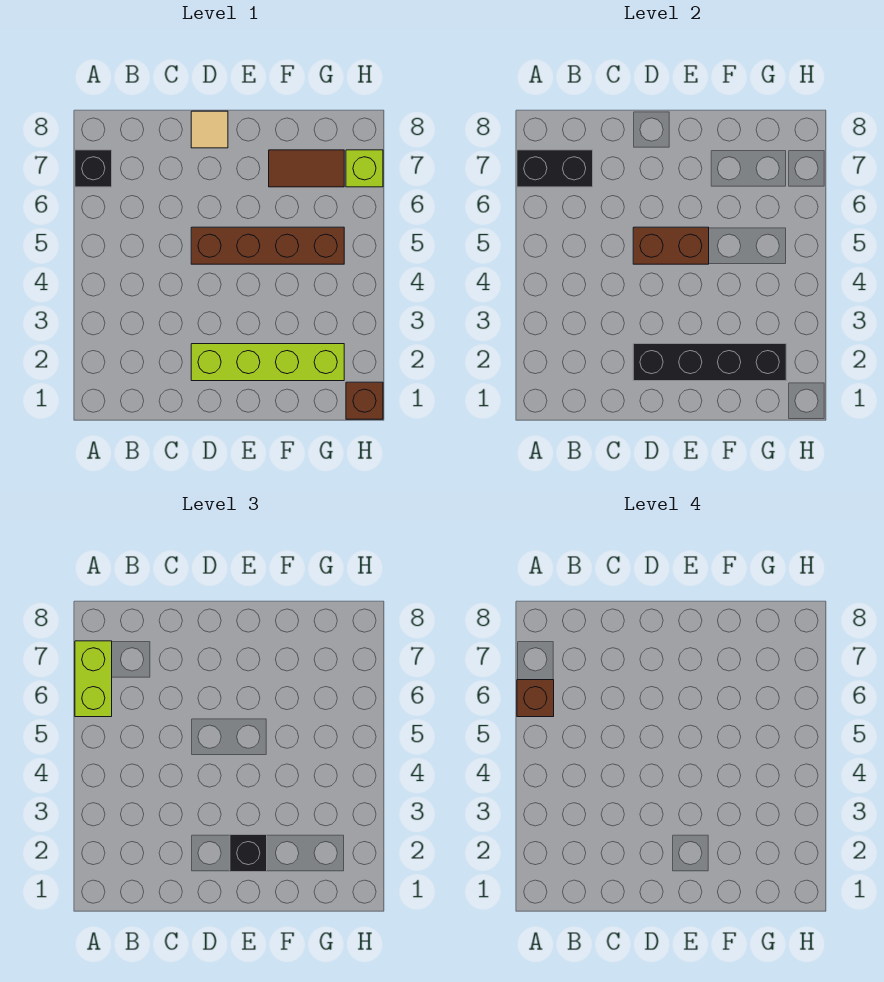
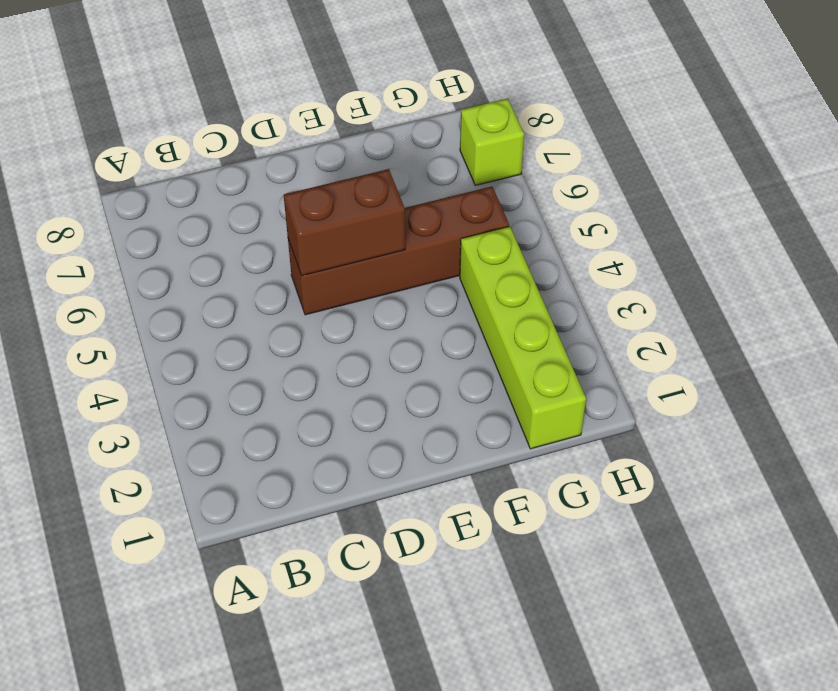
lime 1x4 brick [460,226,586,449] -> lime 1x4 brick turned to [191,344,344,381]
none -> black 1x1 brick [75,150,112,187]
none -> tan 1x1 tile [191,111,228,148]
none -> brown 1x2 tile [269,150,344,187]

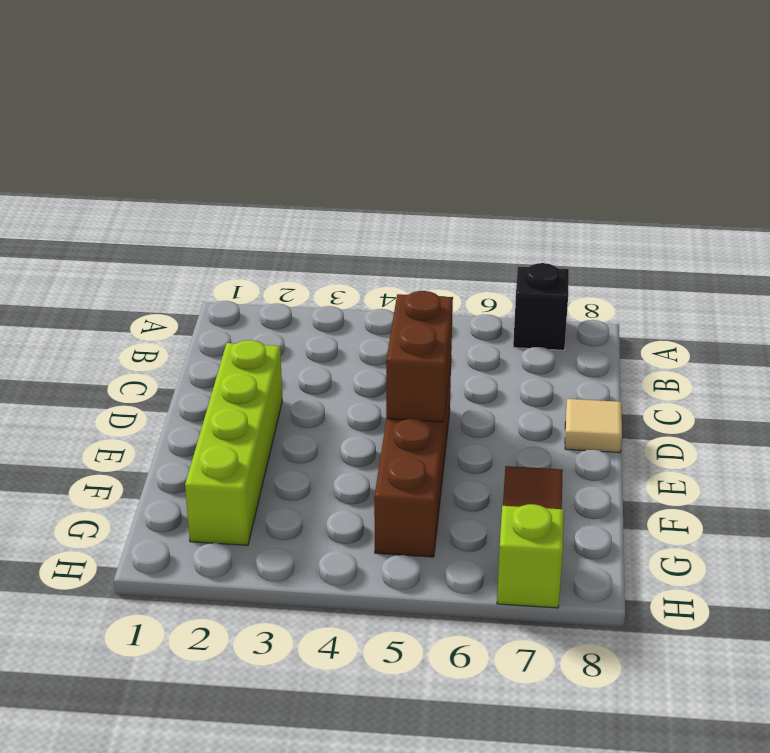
none -> brown 1x1 brick [346,382,383,419]
none -> black 1x2 brick [517,150,593,187]
none -> black 1x4 brick [633,344,786,381]

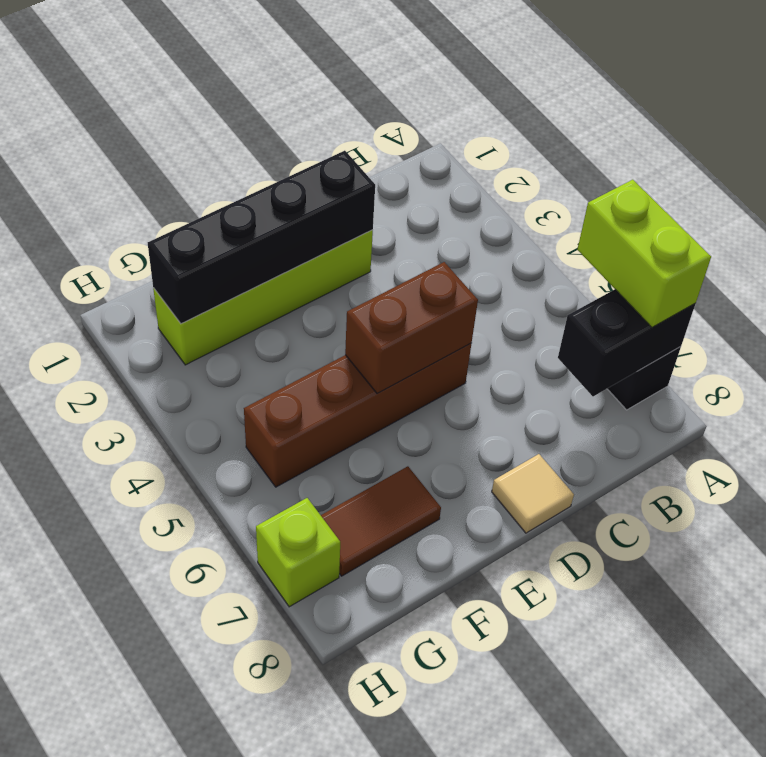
none -> brown 1x1 brick [346,382,383,419]
none -> black 1x1 brick [230,835,267,872]
none -> brown 1x1 brick [517,680,554,717]

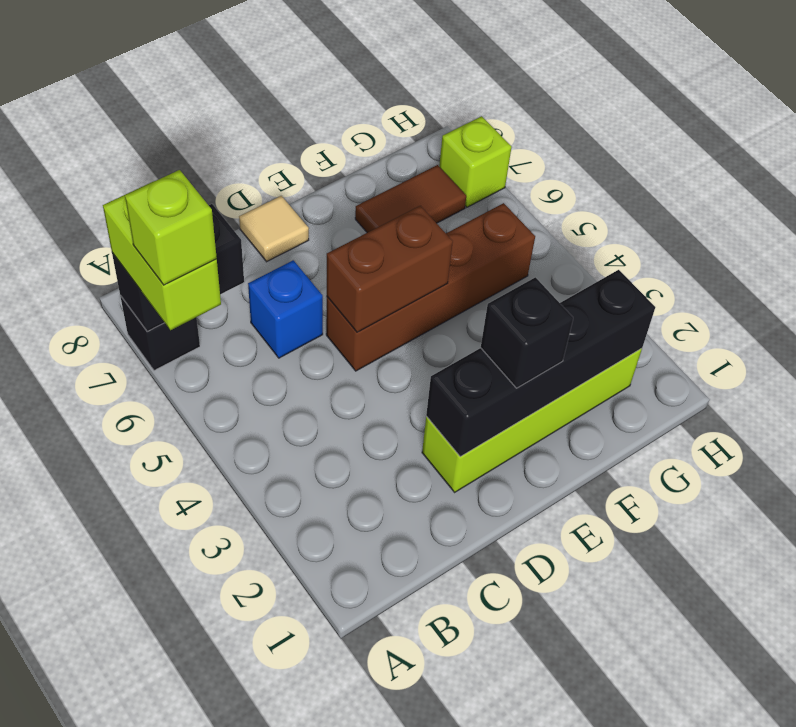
lime 1x1 brick [125,170,217,285] -> brown 1x1 brick [517,680,554,717]
blue 1x1 brick [248,260,323,358] -> none
none -> brown 1x1 brick [346,382,383,419]

